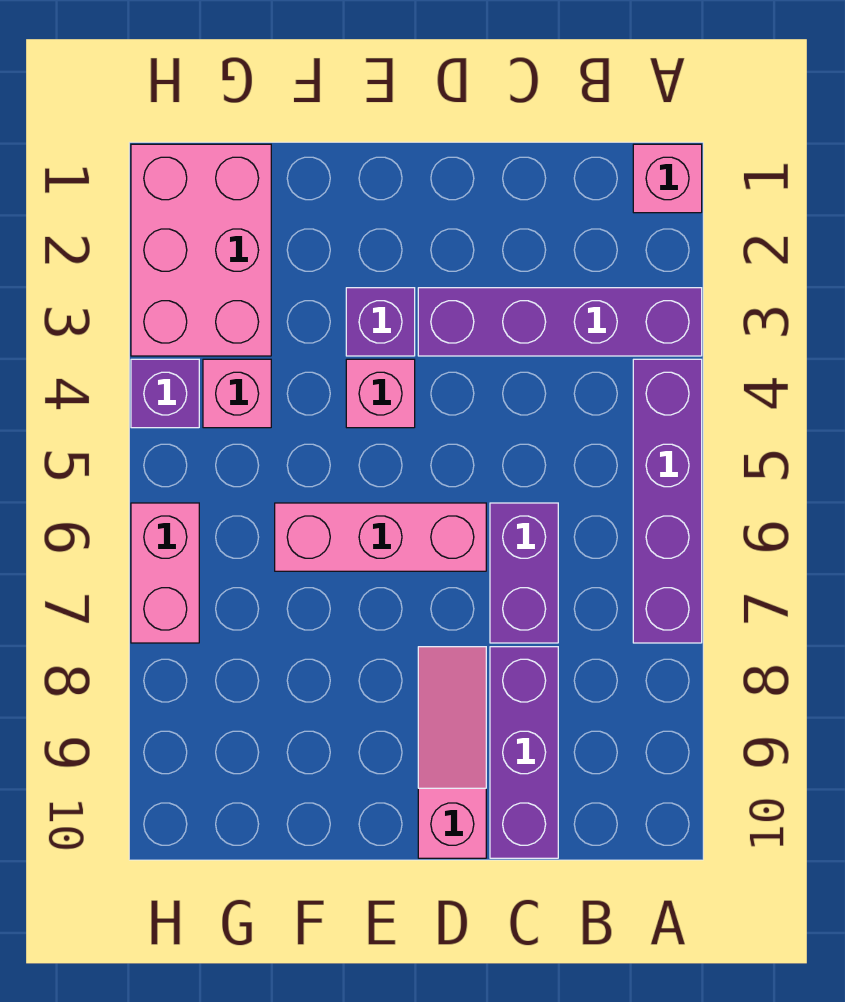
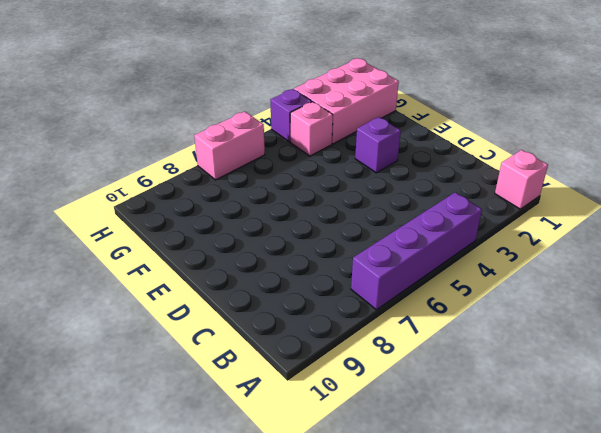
none -> purple 1x4 brick [418,288,702,356]
none -> purple 1x2 brick [490,503,558,643]
none -> purple 1x3 brick [490,647,558,858]

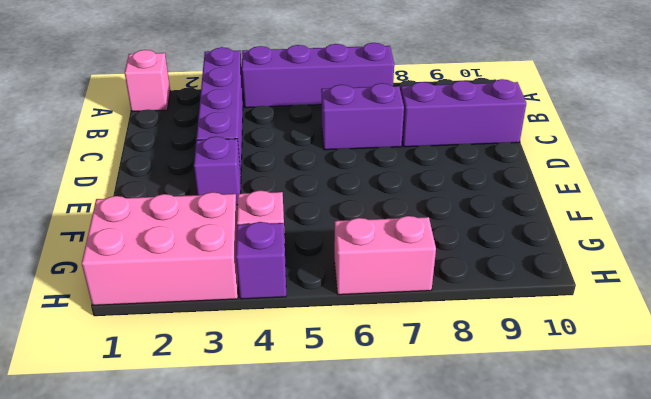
none -> pink 1x3 brick [275,503,486,571]
none -> pink 1x3 slope [418,647,486,858]
none -> pink 1x1 brick [346,359,415,428]

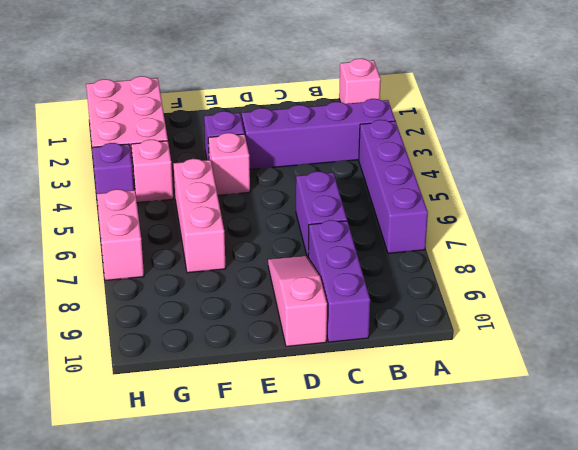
pink 1x3 brick [173,159,226,273] -> pink 1x3 brick turned to [275,503,486,571]

